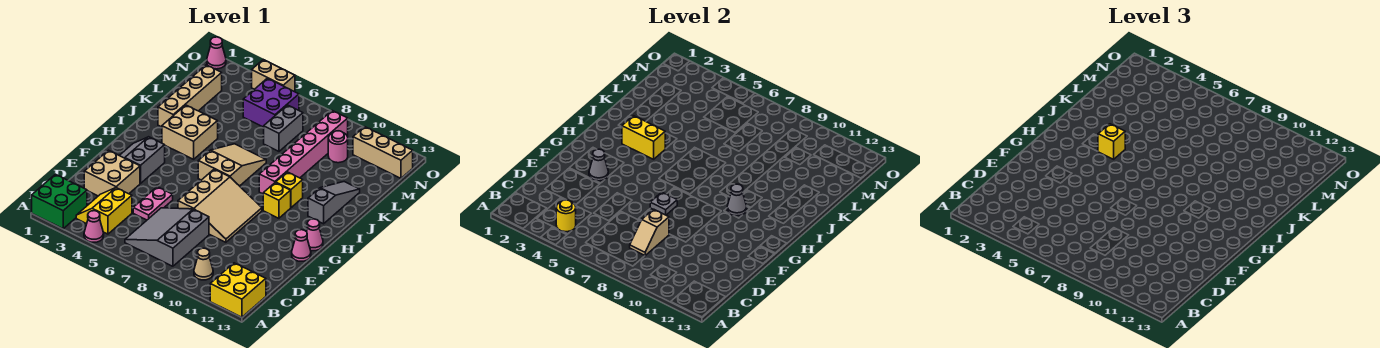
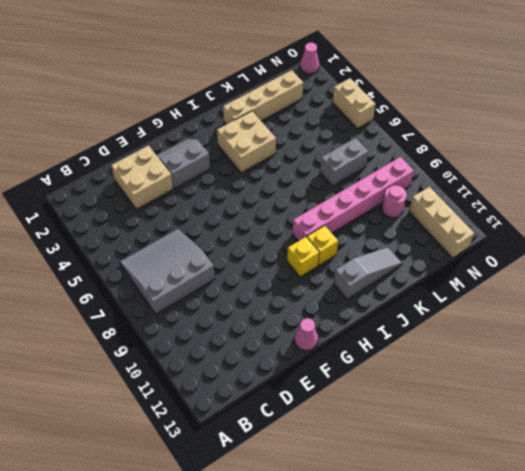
none -> green 2x2 brick [32,174,87,229]
none -> pink 1x1 cone [84,211,104,242]
none -> yellow 2x2 brick [210,263,266,317]
none -> yellow 2x2 slope [76,188,132,234]

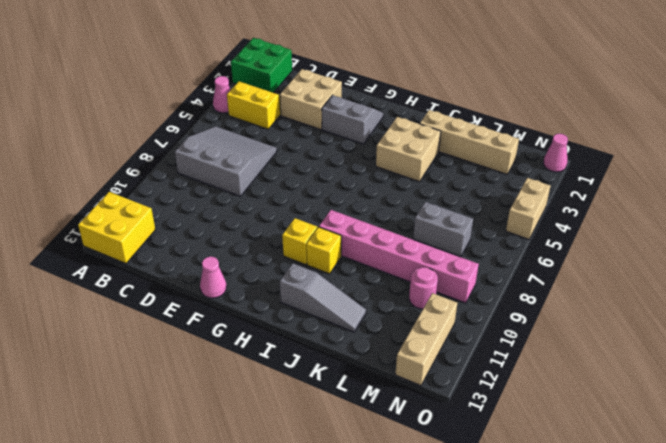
none -> tan 1x1 cone [194,248,213,280]
none -> pink 1x2 plate [133,187,173,220]
none -> tan 3x3 slope [178,169,262,242]
none -> pink 1x1 cone [306,219,323,251]

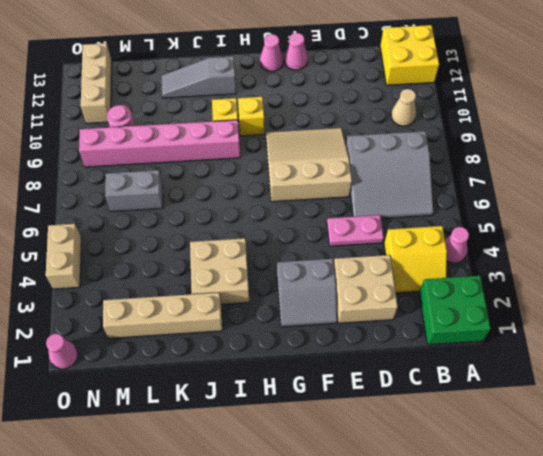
none -> tan 2x3 slope [198,144,266,186]
none -> purple 2x2 brick [243,78,299,127]
none -> yellow 1x1 round brick [556,200,576,232]
none -> tan 1x2 slope [630,209,669,256]

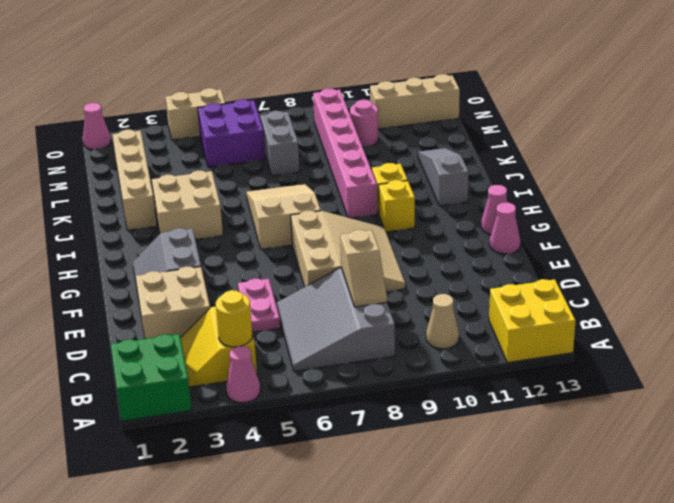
none -> grey 1x1 cone [589,149,608,181]
none -> grey 1x1 plate [650,192,677,215]
none -> grey 1x1 cone [727,184,747,216]
none -> yellow 1x2 brick [622,116,665,159]

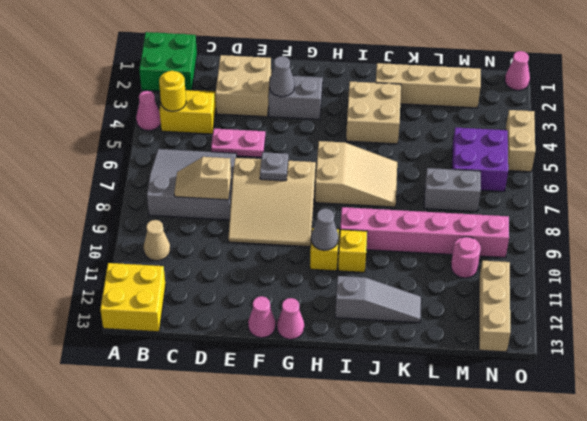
none -> yellow 1x2 brick [622,116,665,159]
none -> yellow 1x1 brick [1098,124,1125,159]

